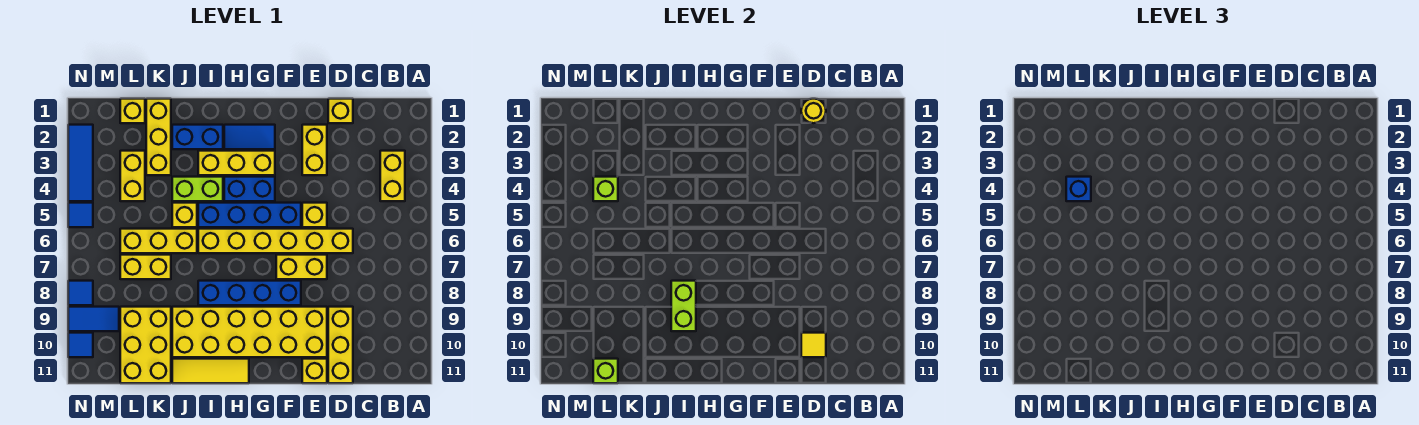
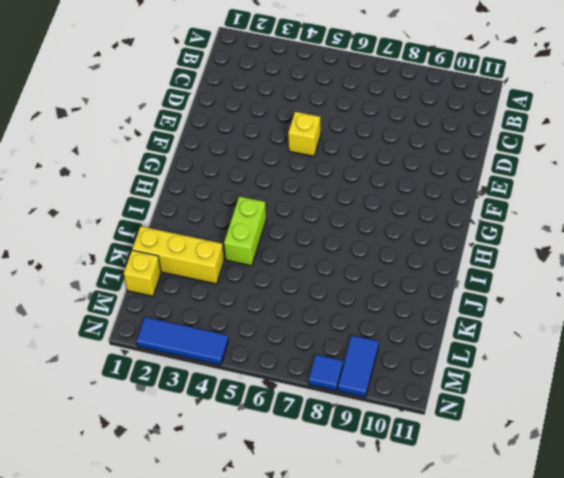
none -> yellow 1x2 brick [380,151,405,201]
none -> yellow 1x1 brick [328,99,353,123]
none -> yellow 1x6 brick [198,229,353,253]
none -> yellow 1x3 brick [328,307,353,383]

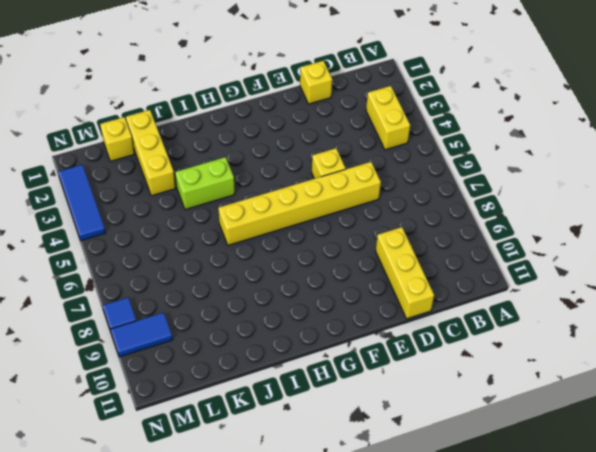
none -> yellow 1x2 brick [302,125,327,175]
none -> yellow 1x2 brick [276,255,327,279]
none -> yellow 2x6 brick [172,307,327,357]
none -> yellow 1x1 brick [302,359,327,383]

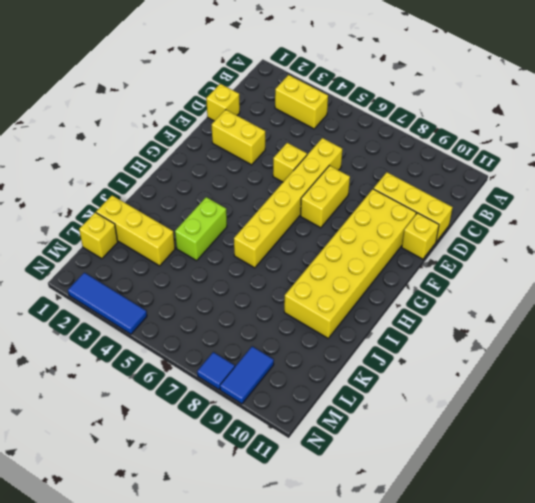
none -> blue 1x4 brick [198,203,301,227]
none -> blue 1x4 brick [198,281,301,305]
none -> blue 1x2 tile [224,125,275,149]
none -> yellow 1x3 brick [198,151,275,175]

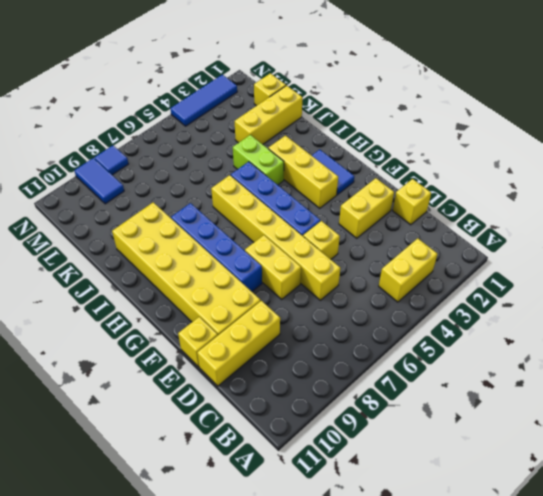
none -> blue 1x2 brick [224,177,275,201]
none -> yellow 1x3 tile [172,359,249,383]
none -> blue 1x2 brick [172,125,223,149]
none -> yellow 1x1 brick [172,203,197,227]

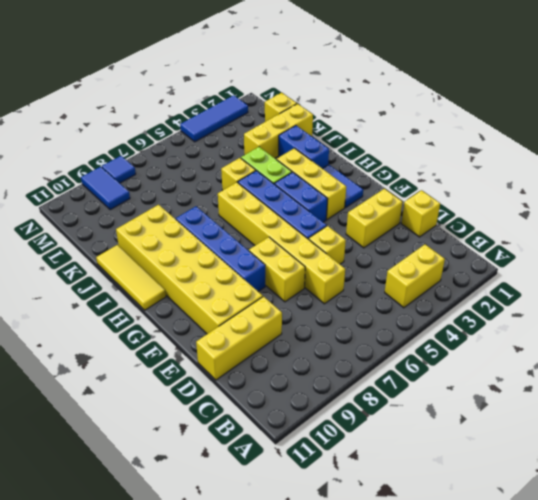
none -> yellow 1x1 brick [302,359,327,383]
none -> yellow 1x3 brick [120,229,197,253]
none -> yellow 1x2 brick [120,255,171,279]
none -> yellow 2x3 brick [120,307,171,383]

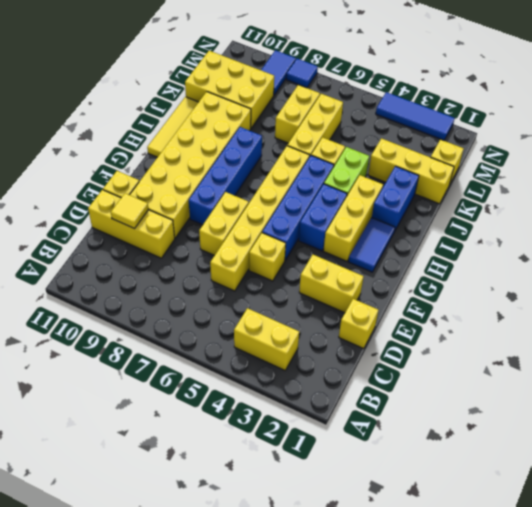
none -> yellow 1x2 brick [120,151,145,201]
none -> blue 1x1 tile [68,203,93,227]
none -> blue 1x1 tile [68,333,93,357]
none -> yellow 1x1 round brick [801,99,826,123]

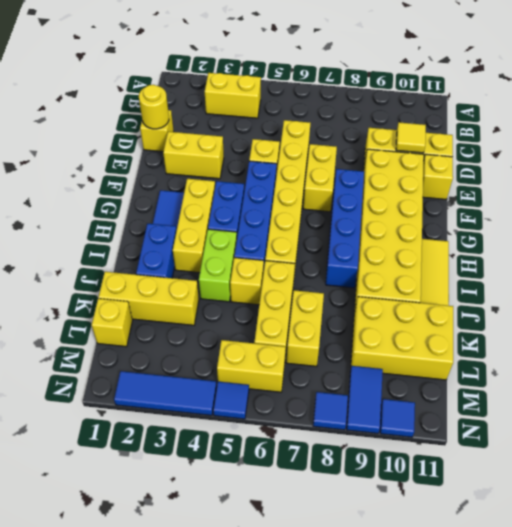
yellow 1x2 brick [217,340,286,392] -> yellow 1x2 brick moved to [120,151,145,201]
none -> lime 1x2 brick [671,281,696,331]
none -> lime 1x1 brick [593,177,618,201]
none -> lime 1x1 brick [593,359,618,383]
none -> blue 1x1 brick [1066,177,1091,201]

